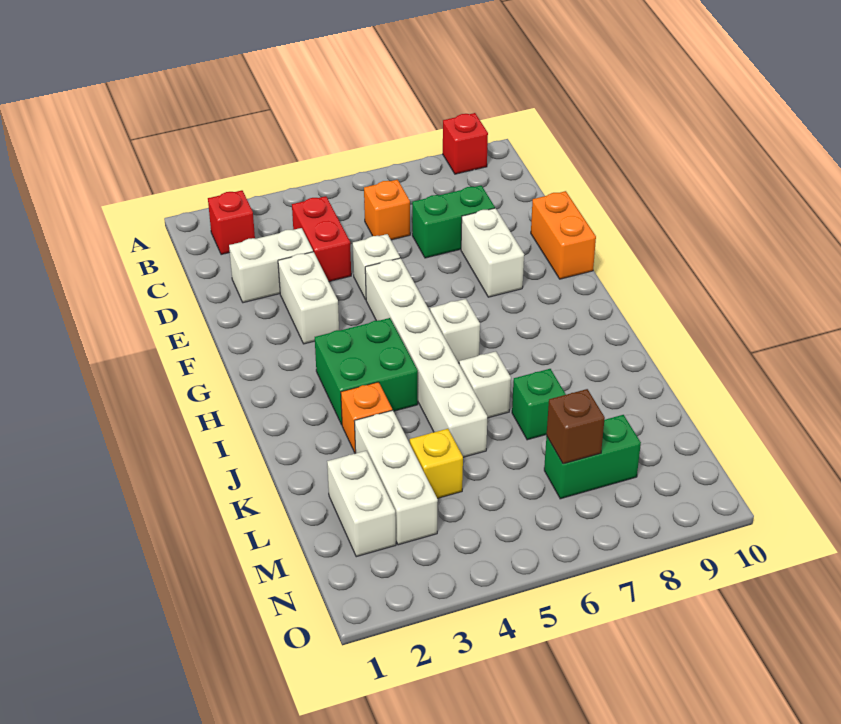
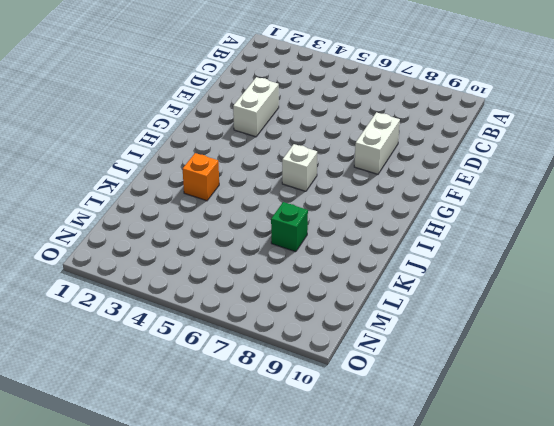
none -> red 1x1 brick [443,113,488,174]
none -> red 1x1 brick [208,190,255,255]
none -> red 1x2 brick [292,196,351,282]

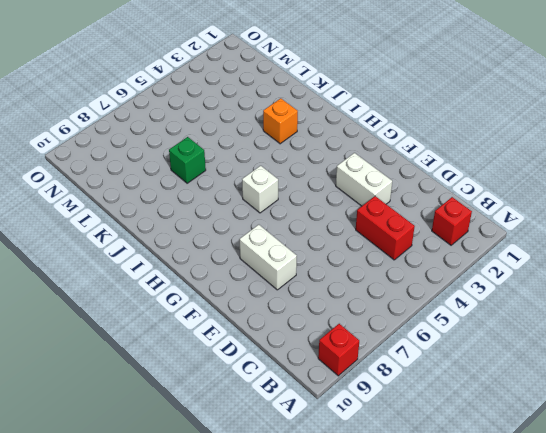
none -> orange 1x1 brick [364,180,410,240]
none -> white 1x2 brick [229,228,313,303]
none -> green 1x2 brick [412,186,495,258]

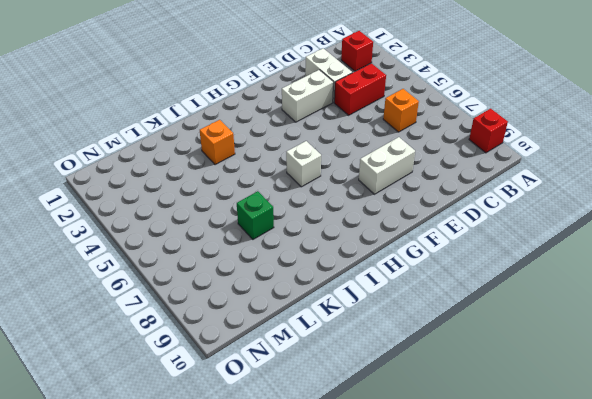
none -> green 1x2 brick [412,186,495,258]
none -> white 1x1 brick [353,234,400,300]
none -> orange 1x2 brick [531,191,596,279]

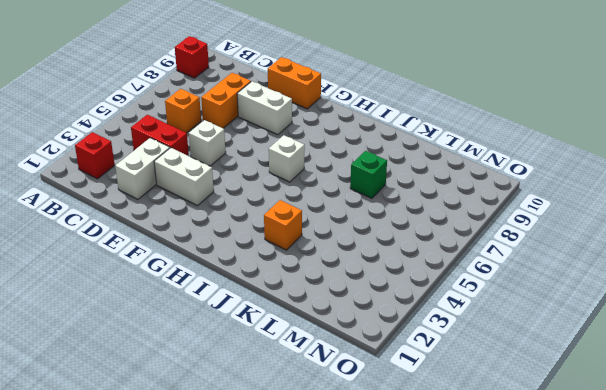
orange 1x2 brick [201,73,251,128] -> green 1x2 brick [412,186,495,258]
none -> white 1x6 brick [365,258,487,457]
none -> green 2x2 brick [315,318,418,425]
none -> white 1x1 brick [459,351,511,418]

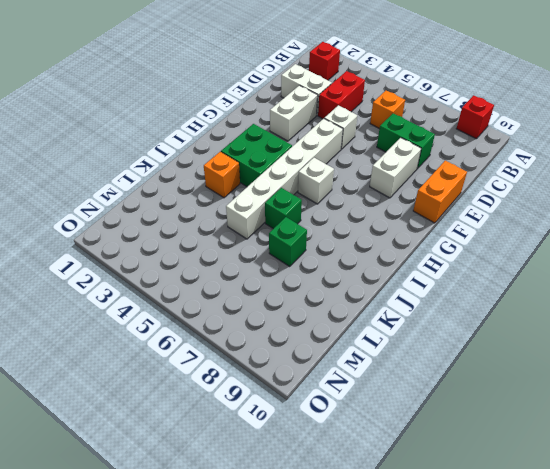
green 1x1 brick [265,188,302,229] -> white 1x1 brick [459,351,511,418]
none -> white 1x3 brick [355,410,438,545]
none -> white 1x2 brick [327,451,396,557]
none -> yellow 1x1 brick [410,429,463,498]

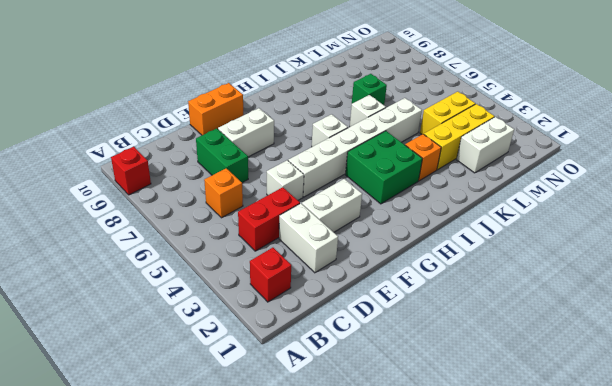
yellow 1x3 brick [424,104,494,170] -> white 1x3 brick [355,410,438,545]
yellow 1x2 brick [420,92,475,134] -> yellow 1x1 brick [410,429,463,498]
none -> green 1x2 brick [544,415,641,499]
none -> brown 1x1 brick [547,389,605,464]

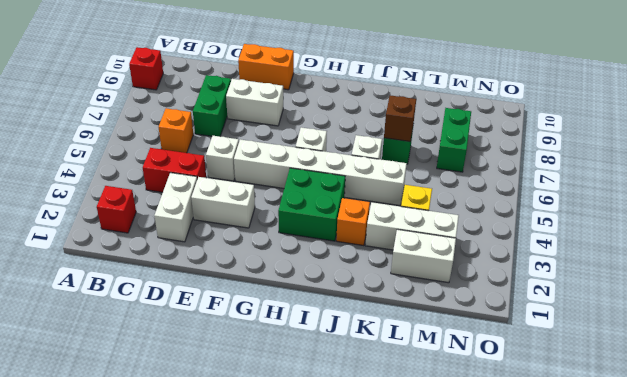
brown 1x1 brick [384,95,416,141] -> brown 1x1 brick moved to [547,389,605,464]

